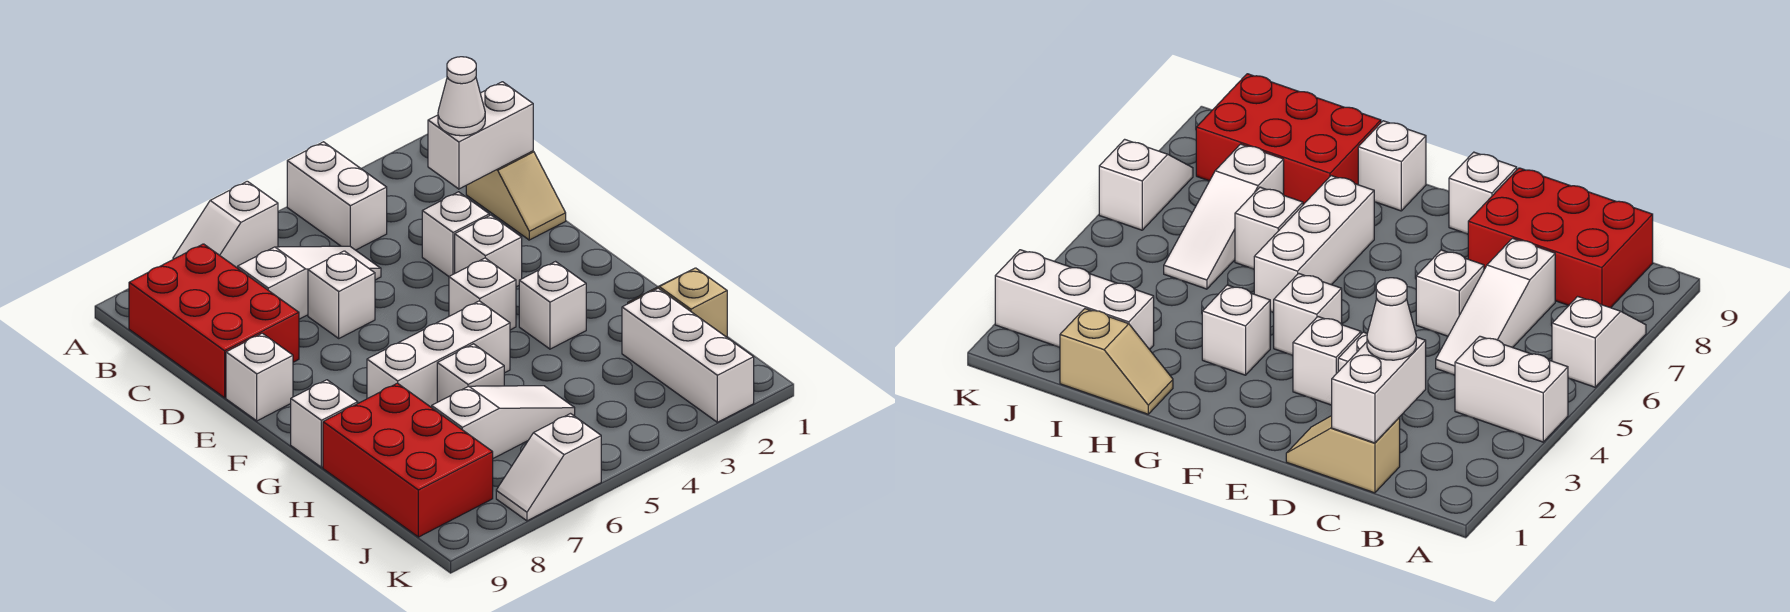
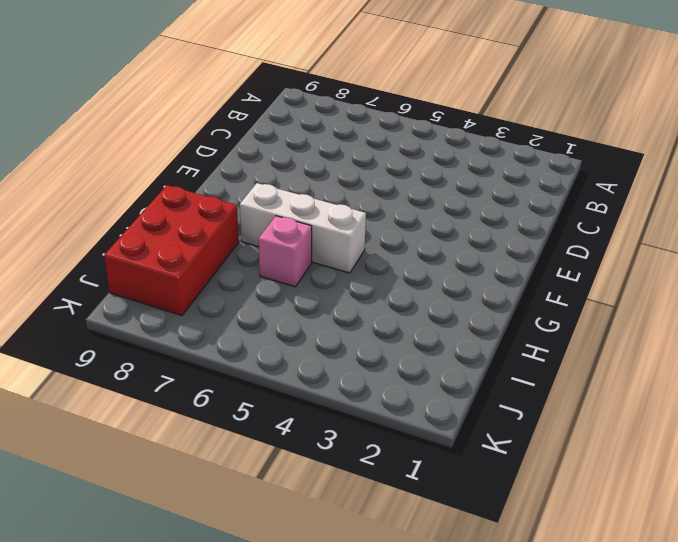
pink 1x1 brick [259,216,312,287] -> white 1x1 brick [437,344,504,402]
none -> white 1x2 brick [287,142,387,250]
none -> white 1x2 slope [173,181,278,268]
none -> red 2x3 brick [129,244,299,398]

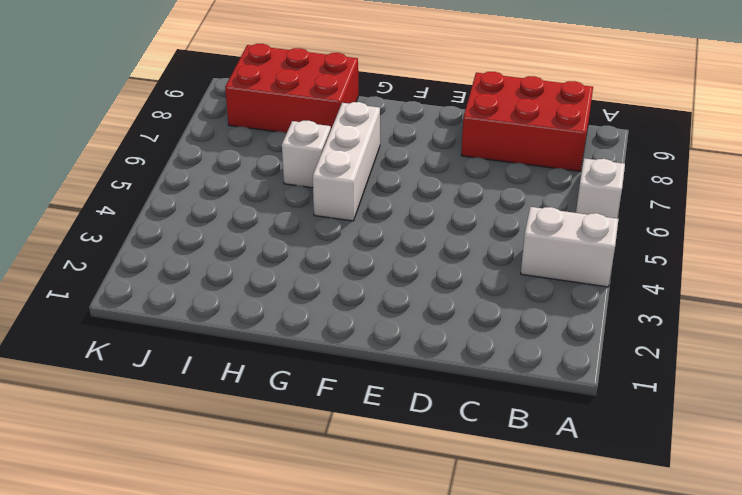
none -> tan 1x2 slope [466,151,566,240]
none -> white 1x3 slope [238,246,381,319]
none -> white 1x1 brick [422,192,489,276]

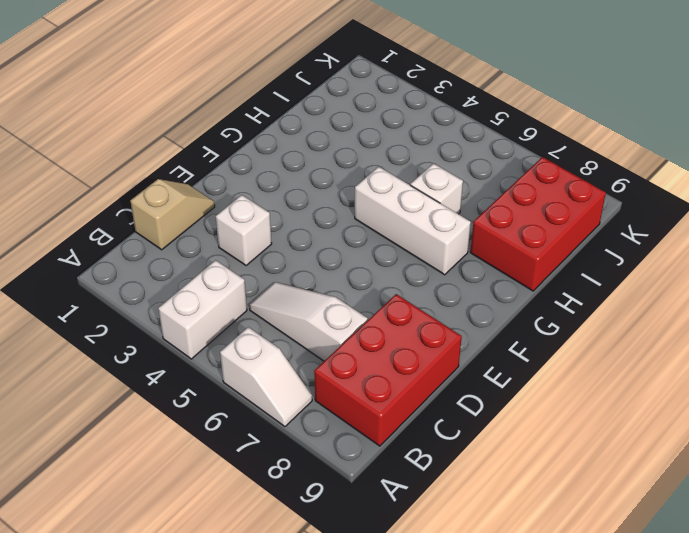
none -> white 1x1 brick [308,251,375,338]
none -> white 1x1 brick [455,215,522,287]
none -> white 1x1 brick [226,333,293,421]

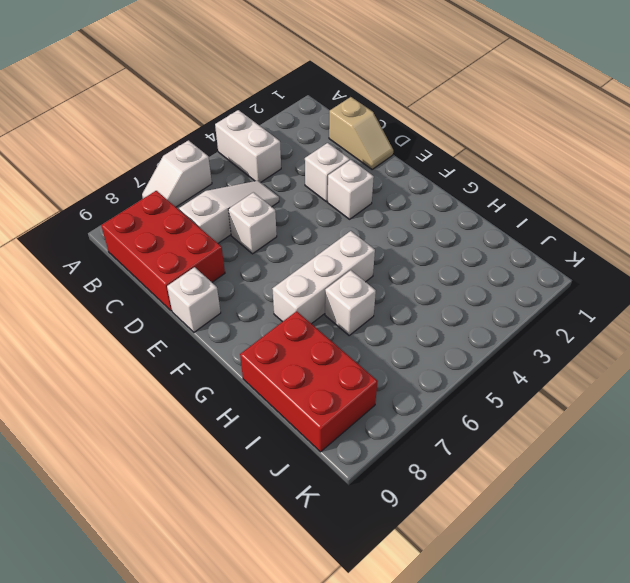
none -> white 1x1 brick [449,258,516,330]
none -> white 1x1 brick [519,262,586,349]
none -> white 1x1 brick [291,380,358,467]

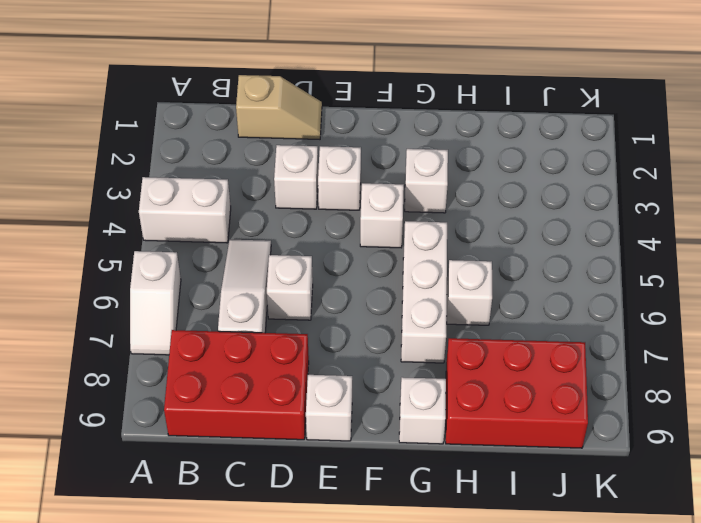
none -> tan 1x2 slope [628,268,727,337]
none -> white 1x3 brick [622,288,754,422]
none -> white 1x3 slope [432,386,575,458]

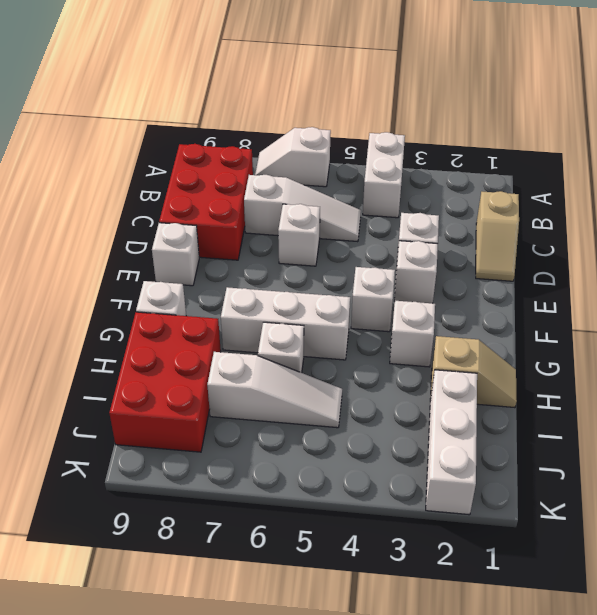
tan 1x2 slope [431,336,517,408] -> tan 1x2 slope turned to [628,268,727,337]
none -> white 1x2 slope [496,414,601,521]
none -> white 1x2 brick [428,82,533,189]
none -> white 1x1 cone [438,57,485,136]

